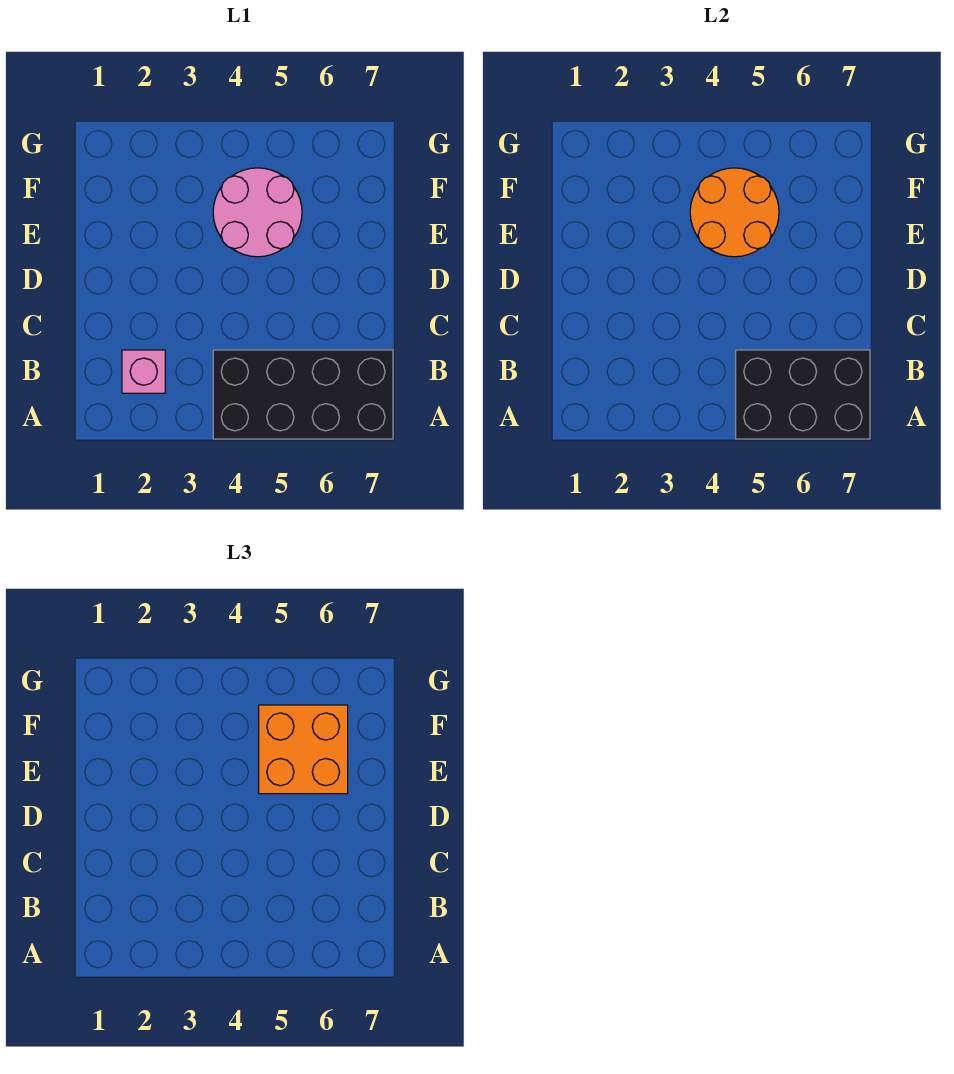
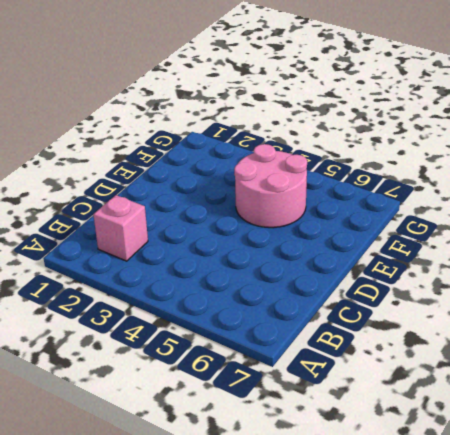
none -> black 2x4 brick [213,350,393,439]
none -> black 2x3 brick [736,350,870,439]

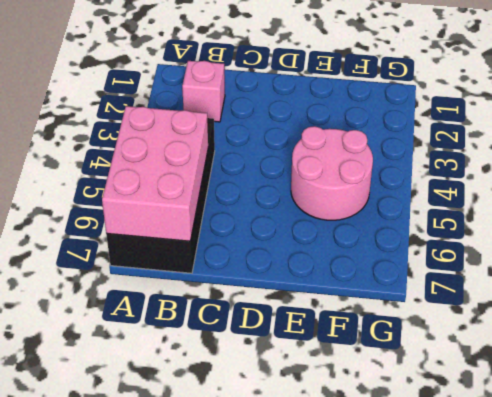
pink 2x3 brick [102,106,208,241] -> black 2x3 brick [736,350,870,439]
none -> orange 2x2 round brick [690,168,779,257]
none -> orange 2x2 brick [259,705,348,794]

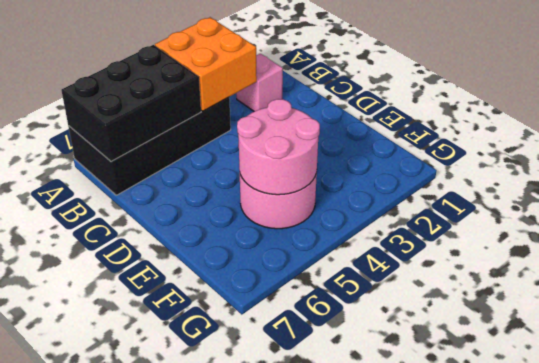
orange 2x2 brick [155,17,257,111] -> orange 2x2 brick moved to [259,705,348,794]
pink 2x2 round brick [237,99,320,195] -> orange 2x2 round brick [690,168,779,257]

